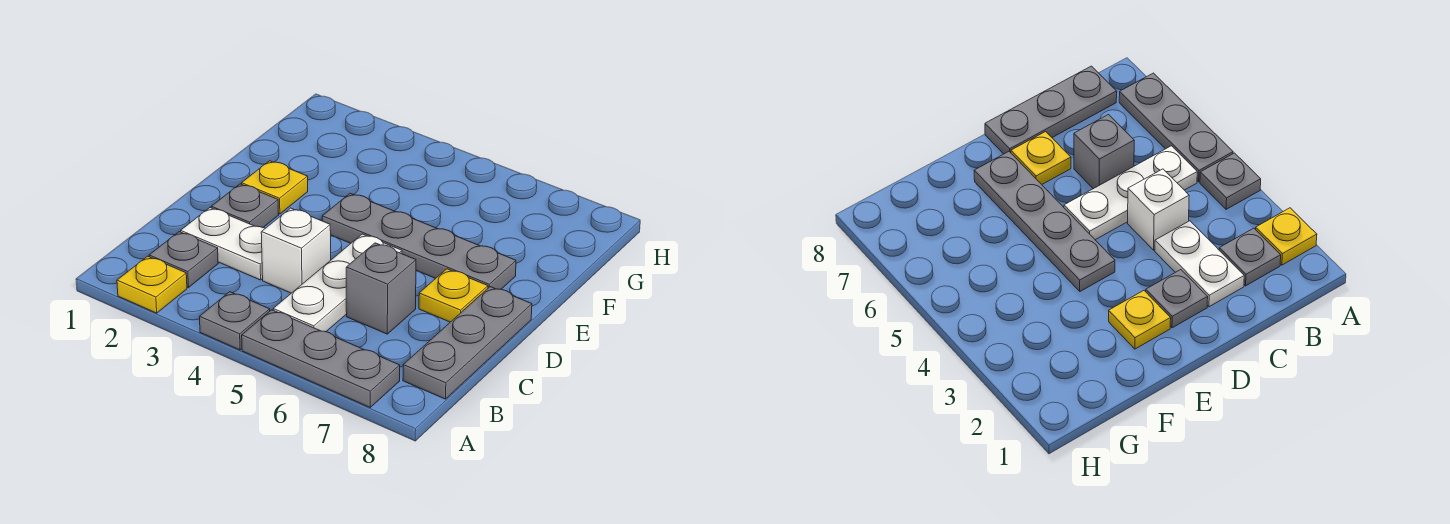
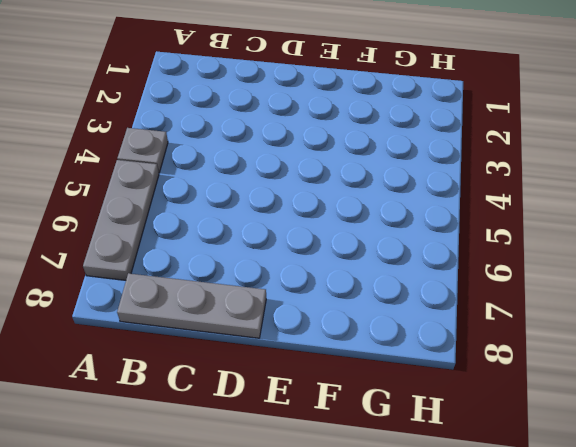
none -> yellow 1x1 plate [117,256,187,313]
none -> grey 1x1 plate [149,232,218,288]
none -> white 1x3 plate [273,234,402,332]

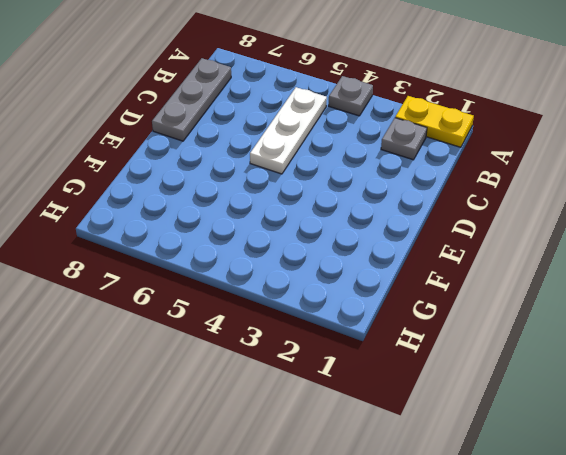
yellow 1x2 plate [395,96,474,147] -> yellow 1x1 plate [117,256,187,313]
none -> grey 1x3 plate [242,310,400,407]
none -> white 1x2 plate [181,208,265,280]
none -> white 1x1 brick [261,208,331,293]

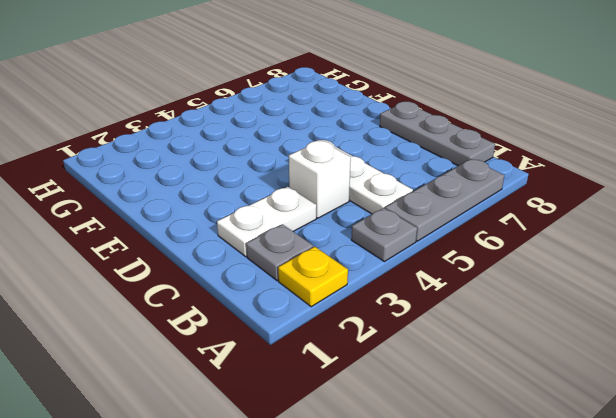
none -> grey 1x1 brick [346,243,416,334]
none -> grey 1x1 plate [211,184,279,227]
none -> yellow 1x1 plate [419,269,488,322]

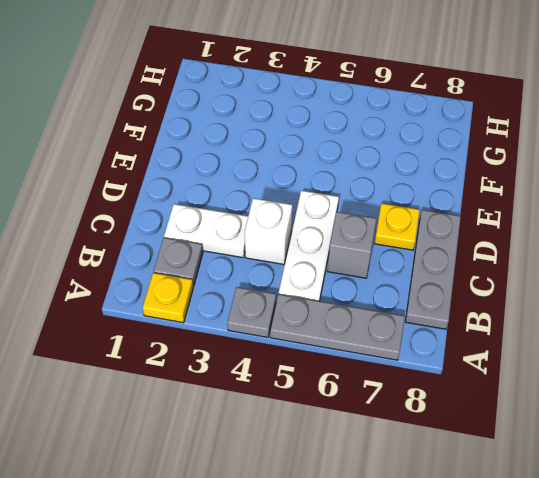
none -> grey 1x1 plate [211,184,279,227]
none -> yellow 1x1 plate [241,161,308,214]
none -> grey 1x4 plate [322,193,516,289]

